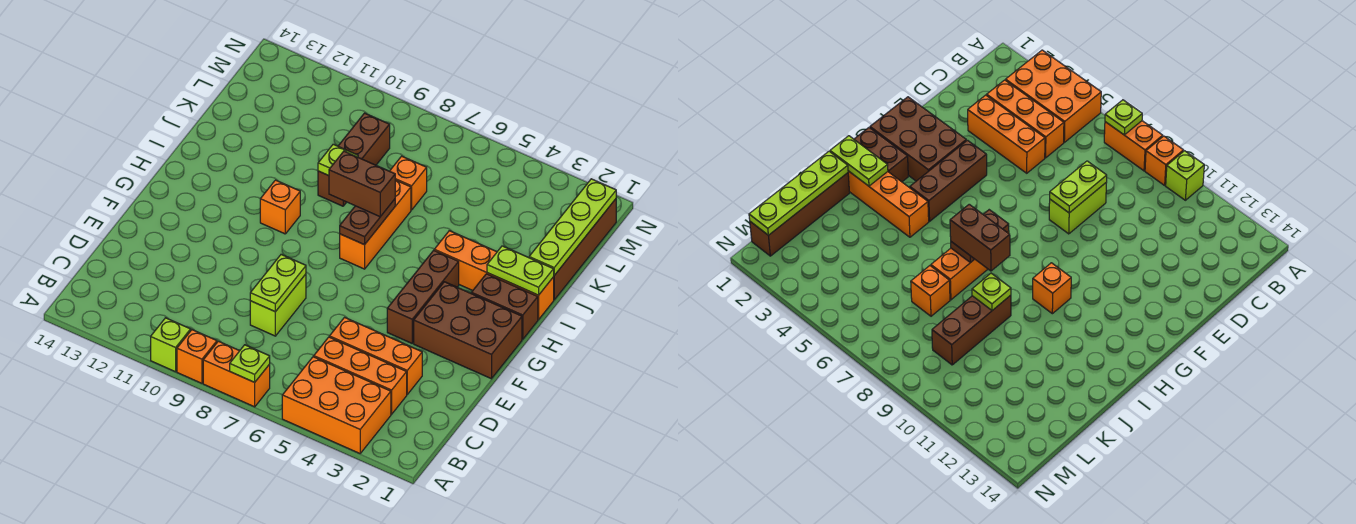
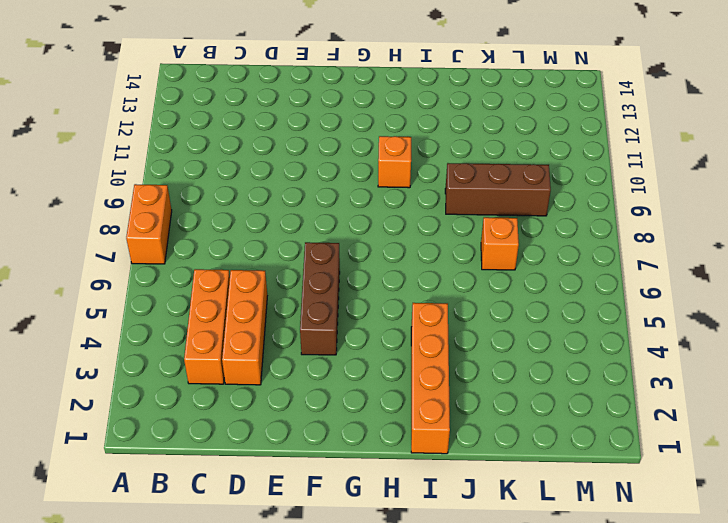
brown 1x3 brick [300,242,340,355] -> brown 1x3 brick turned to [387,250,459,343]
none -> orange 2x3 brick [282,357,391,453]
none -> orange 1x1 brick [177,330,217,383]
none -> lime 1x1 brick [151,318,191,372]

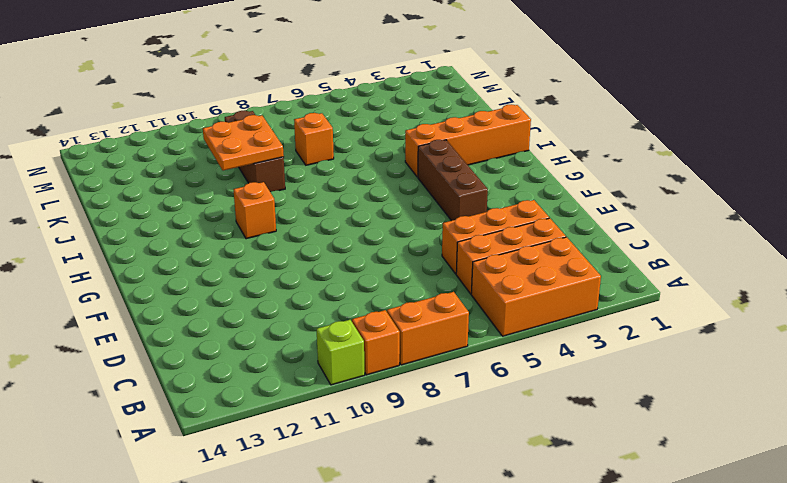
orange 2x2 plate [203,115,284,170] -> lime 1x1 plate [318,144,358,176]
none -> lime 1x2 brick [250,274,306,336]
none -> brown 2x3 brick [414,282,522,379]
none -> brown 1x2 brick [471,274,538,339]

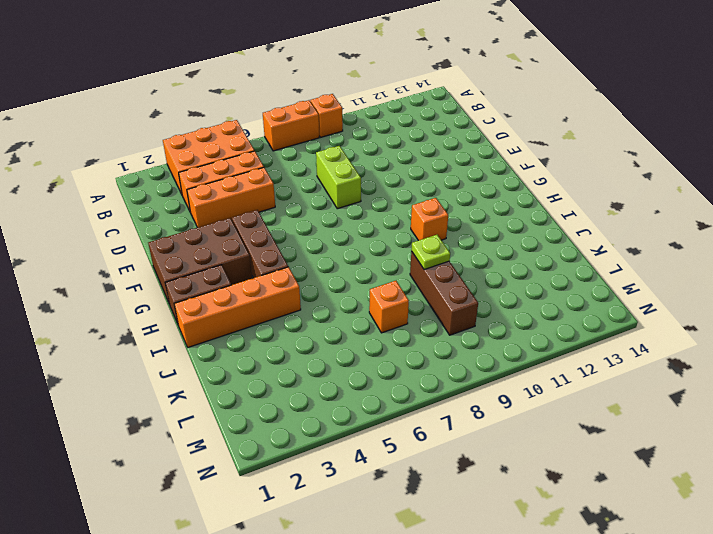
none -> lime 1x1 brick [151,318,191,372]
none -> orange 1x3 brick [340,180,411,269]
none -> brown 1x4 brick [554,199,616,300]

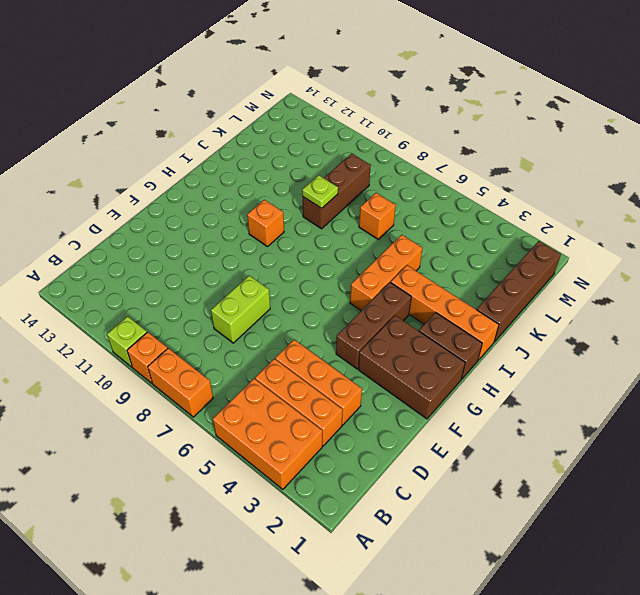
orange 1x3 brick [350,235,422,311] -> orange 1x3 brick moved to [340,180,411,269]
none -> lime 1x1 plate [230,345,270,382]
none -> lime 1x2 plate [250,254,306,312]
none -> brown 1x2 plate [340,199,395,245]

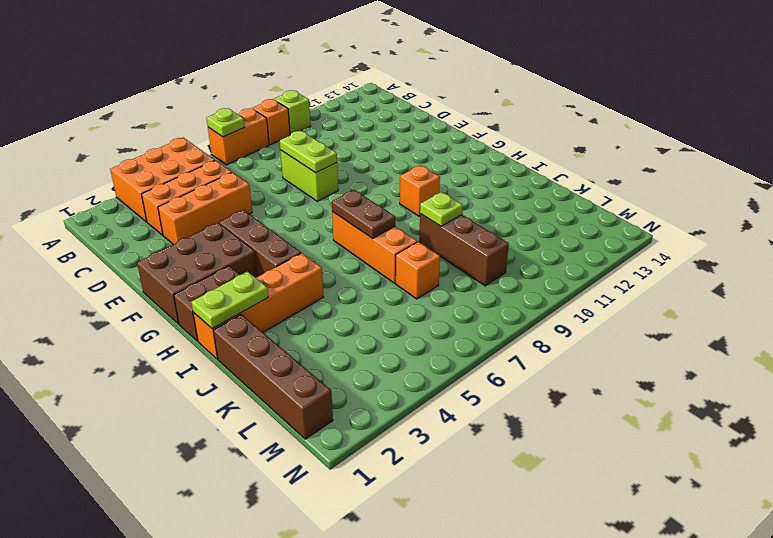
none -> lime 1x4 plate [529,179,616,275]
none -> brown 1x2 brick [329,151,395,217]

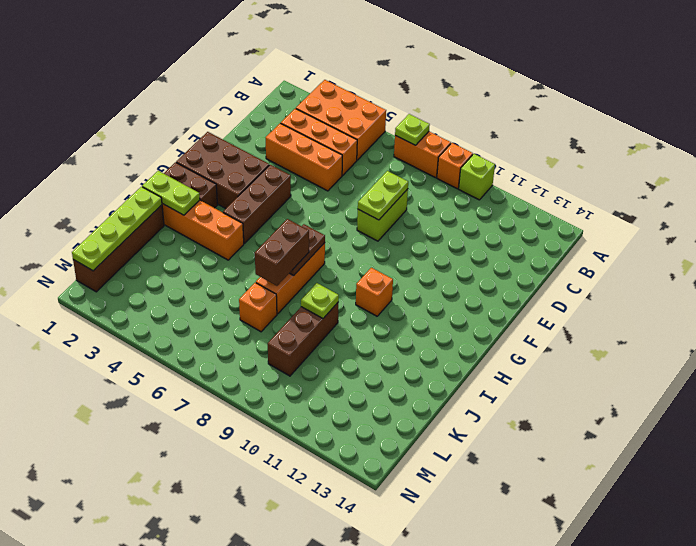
brown 1x2 brick [255,219,309,286] -> brown 1x2 brick turned to [329,151,395,217]

